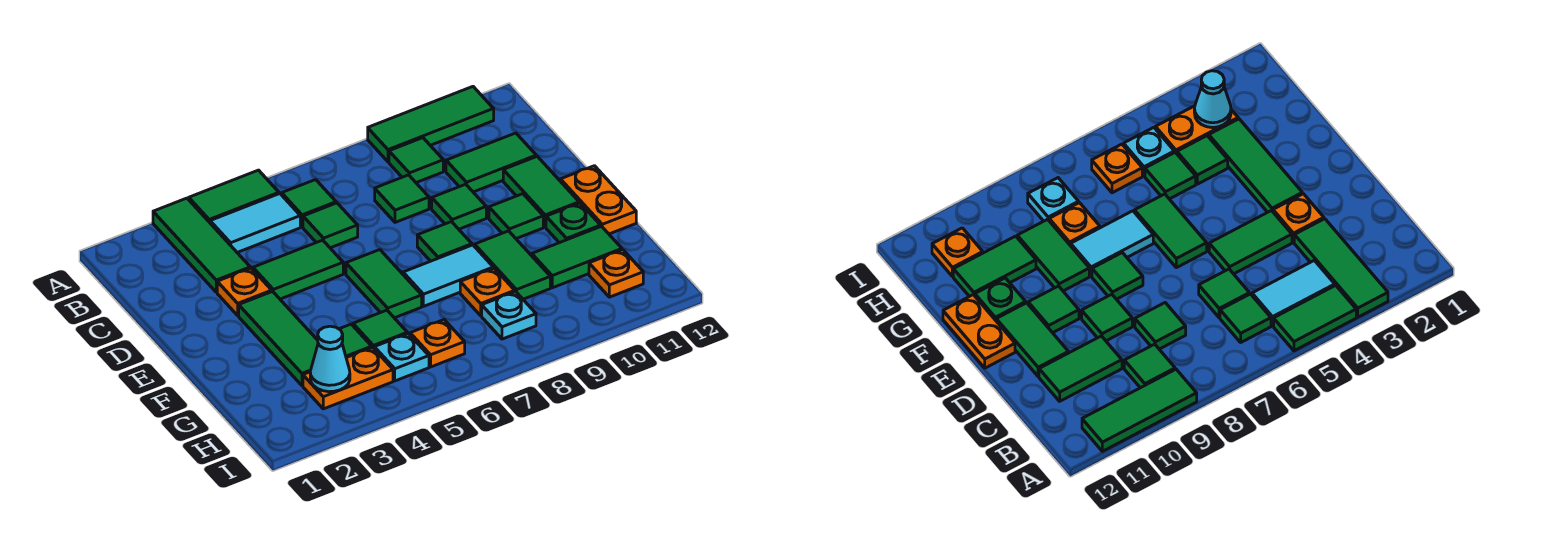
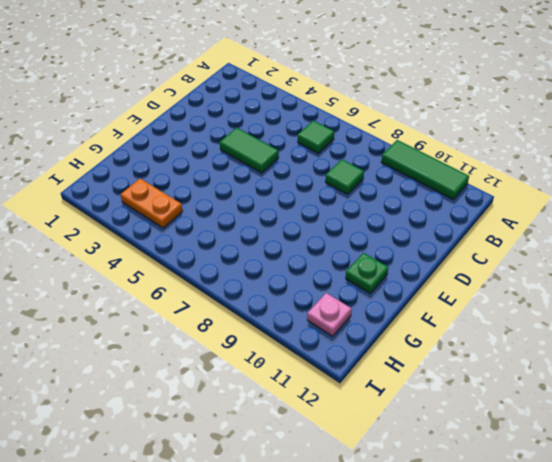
pink 1x1 plate [307,293,352,336] -> orange 1x1 plate [589,250,643,297]
none -> green 1x3 tile [153,198,250,292]
none -> green 1x2 tile [189,170,279,222]
none -> cyan 1x2 tile [210,194,300,252]
none -> green 1x1 tile [389,138,443,183]

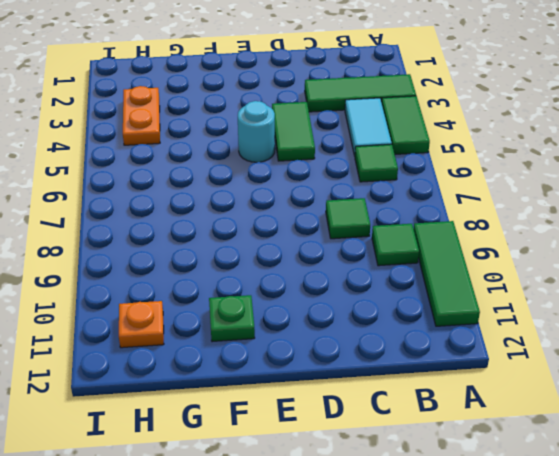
cyan 1x1 round brick [238,101,275,162] -> none
none -> green 1x1 tile [303,203,358,248]
none -> green 1x2 tile [446,133,536,192]
none -> orange 1x1 plate [217,268,272,315]
none -> green 1x1 tile [432,184,486,229]

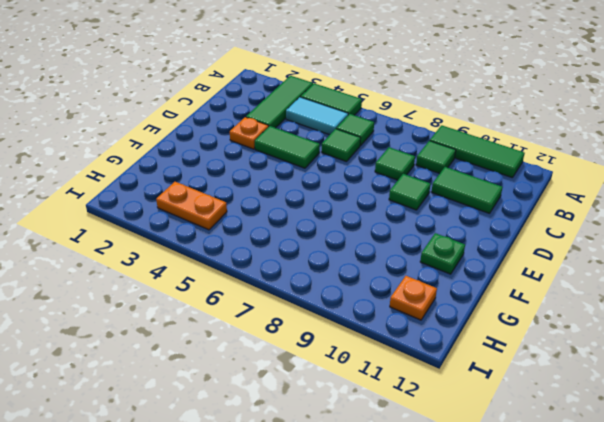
none -> green 1x2 tile [503,156,579,227]
none -> green 1x3 tile [239,291,318,386]
none -> green 1x2 tile [346,250,422,318]
none -> green 1x1 tile [417,222,472,261]

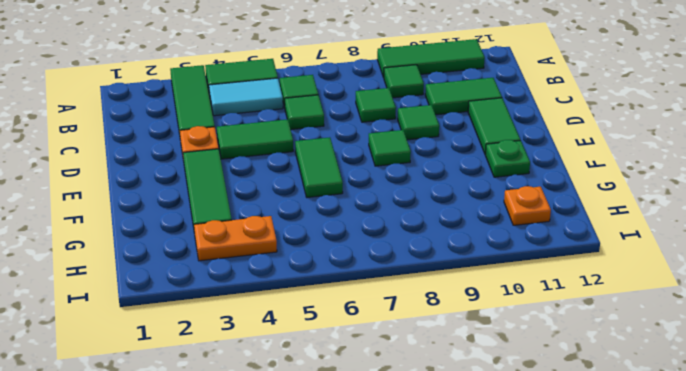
none -> green 1x1 tile [489,194,543,239]
none -> orange 1x2 plate [561,166,636,234]
none -> cyan 1x2 tile [403,245,493,306]
none -> green 1x2 tile [475,231,550,299]

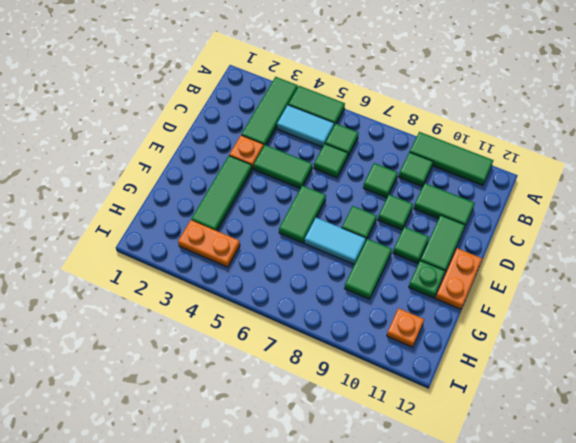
none -> green 1x1 tile [317,324,372,358]
none -> green 1x1 tile [353,310,407,348]
none -> orange 1x1 plate [460,268,515,316]
none -> green 1x2 tile [532,226,622,288]

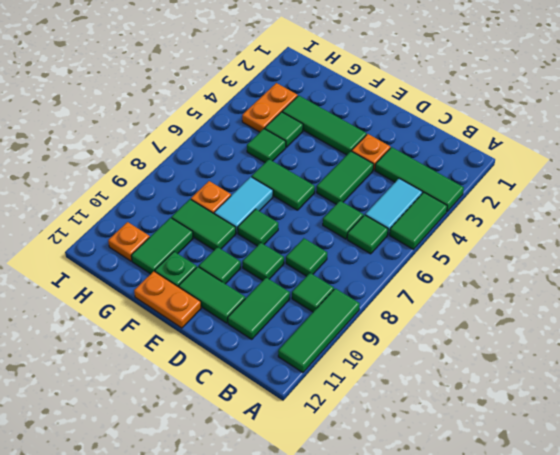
none -> cyan 1x1 plate [374,334,429,381]
none -> orange 1x1 plate [410,320,465,367]
none -> cyan 1x1 plate [482,292,536,339]
none -> cyan 1x1 cone [310,326,350,392]

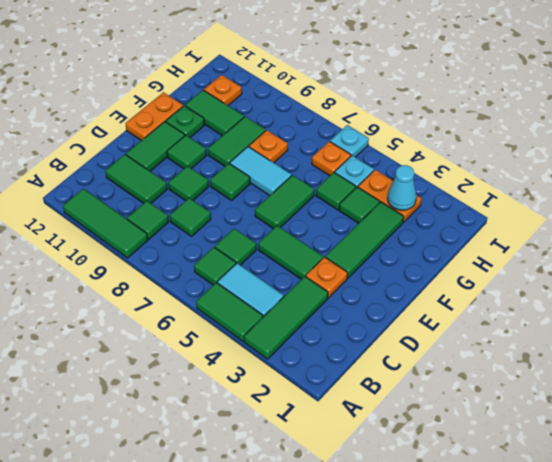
cyan 1x1 plate [330,125,369,157] -> cyan 1x1 plate moved to [482,292,536,339]

